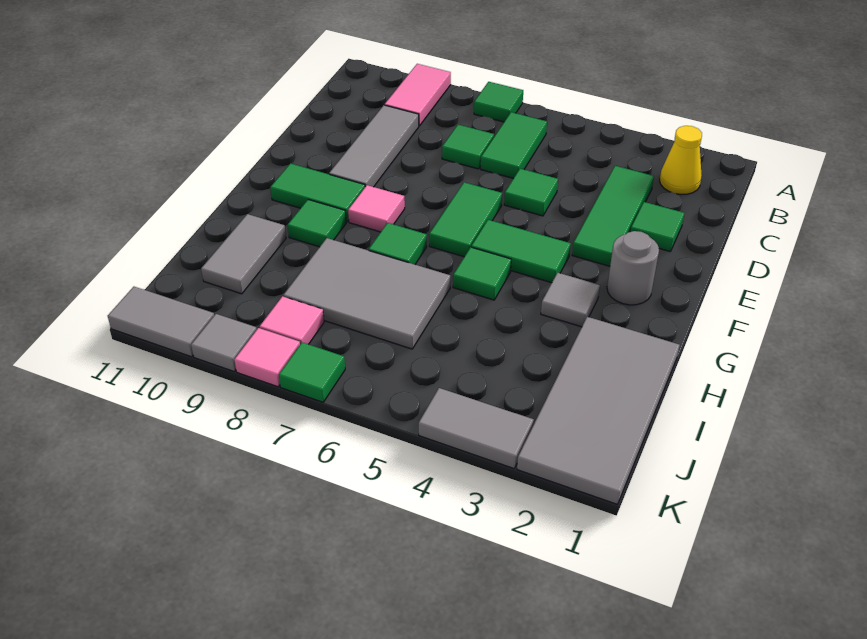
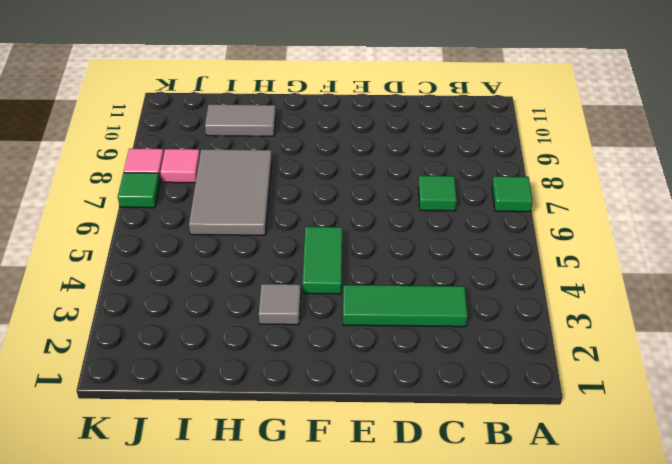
none -> pink 1x2 tile [385,64,451,126]
none -> yellow 1x1 cone [660,126,702,194]
none -> green 1x2 tile [481,112,547,178]

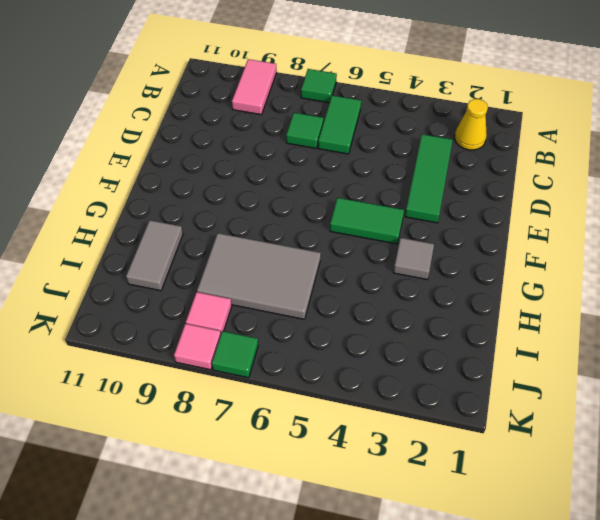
none -> grey 1x3 tile [329,105,419,187]
none -> green 1x1 tile [631,202,684,251]
none -> green 1x1 tile [504,169,558,216]

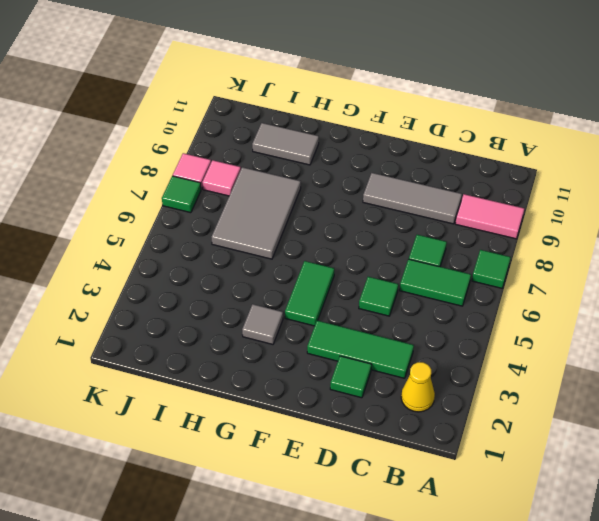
none -> green 1x2 tile [429,182,502,257]
none -> grey 1x1 round brick [607,231,659,305]
none -> pink 1x1 tile [348,185,405,232]

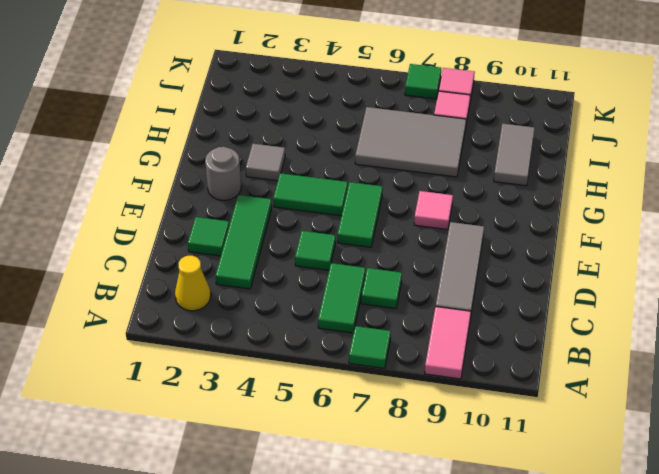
none -> green 1x2 tile [270,163,365,222]
none -> green 1x1 tile [453,247,511,300]
none -> green 1x1 tile [369,223,427,264]

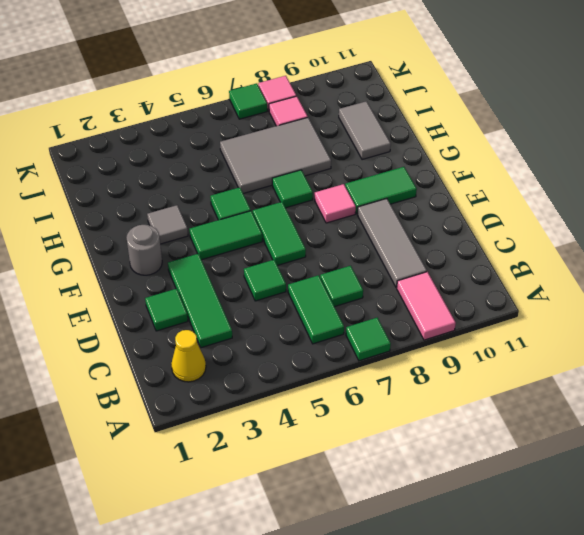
none -> green 1x1 tile [288,200,346,247]
none -> grey 2x4 tile [517,317,680,504]
none -> grey 1x2 tile [419,388,534,469]

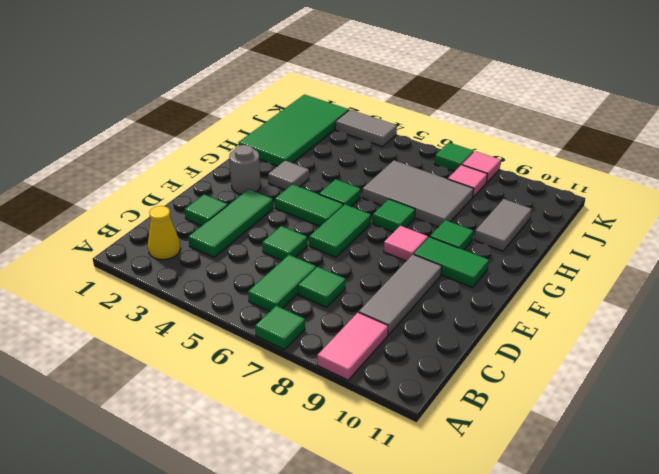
green 2x4 tile [238,95,349,166] -> grey 2x4 tile [517,317,680,504]
none -> grey 1x1 tile [191,314,257,371]
none -> grey 1x2 tile [108,287,214,357]

